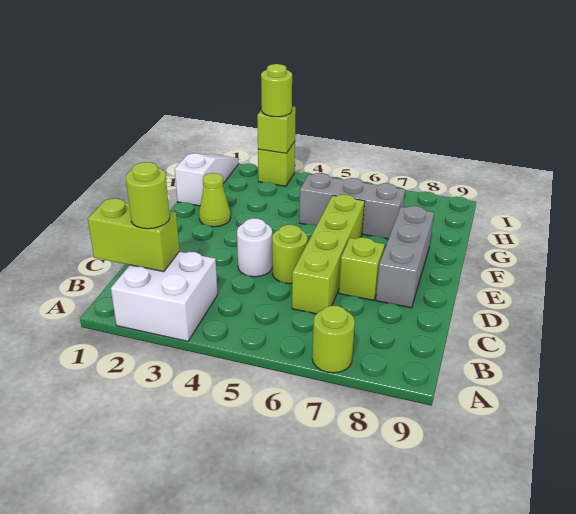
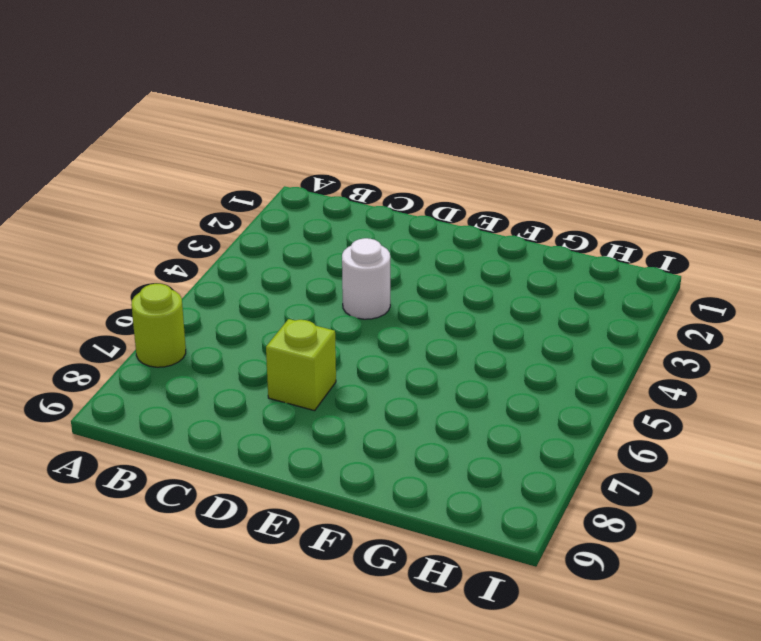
none -> white 2x2 brick [111,251,218,341]
none -> lime 1x4 brick [292,194,365,314]
none -> lime 1x1 round brick [272,225,308,284]

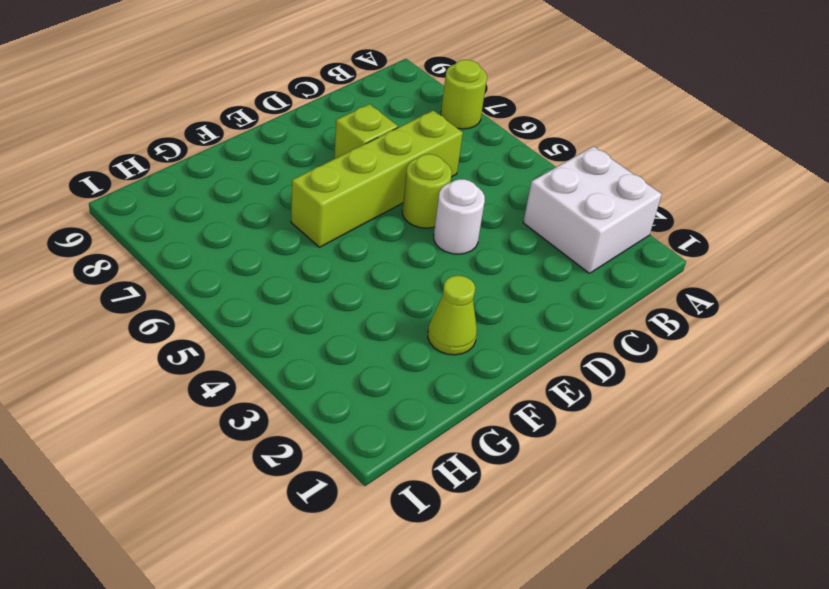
none -> grey 1x3 brick [376,206,434,308]
none -> white 1x3 slope [175,153,239,206]
none -> grey 1x3 brick [299,173,405,239]

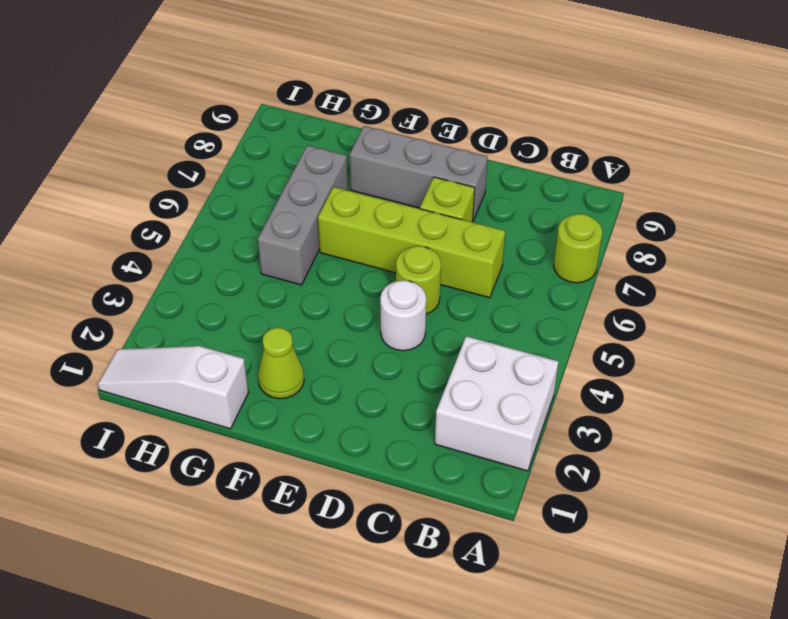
none -> lime 1x1 brick [258,142,295,186]
none -> lime 1x2 brick [88,199,179,272]
none -> lime 1x1 brick [257,106,296,153]

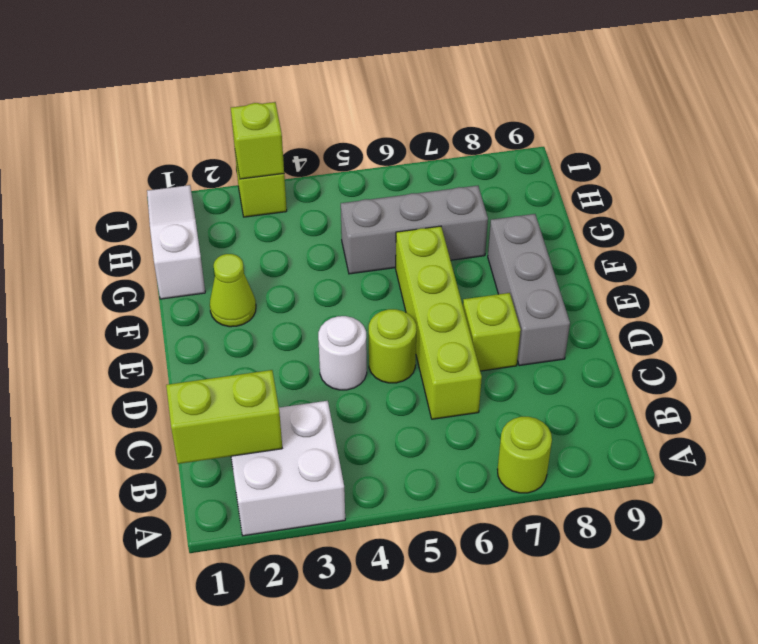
none -> lime 1x1 round brick [126,162,170,229]
none -> lime 1x1 round brick [261,64,292,117]

